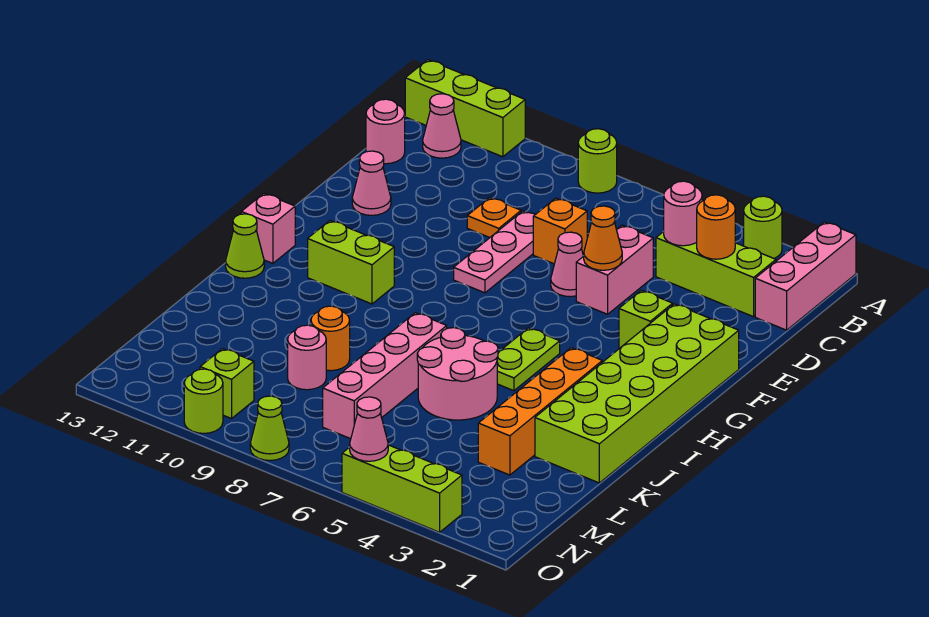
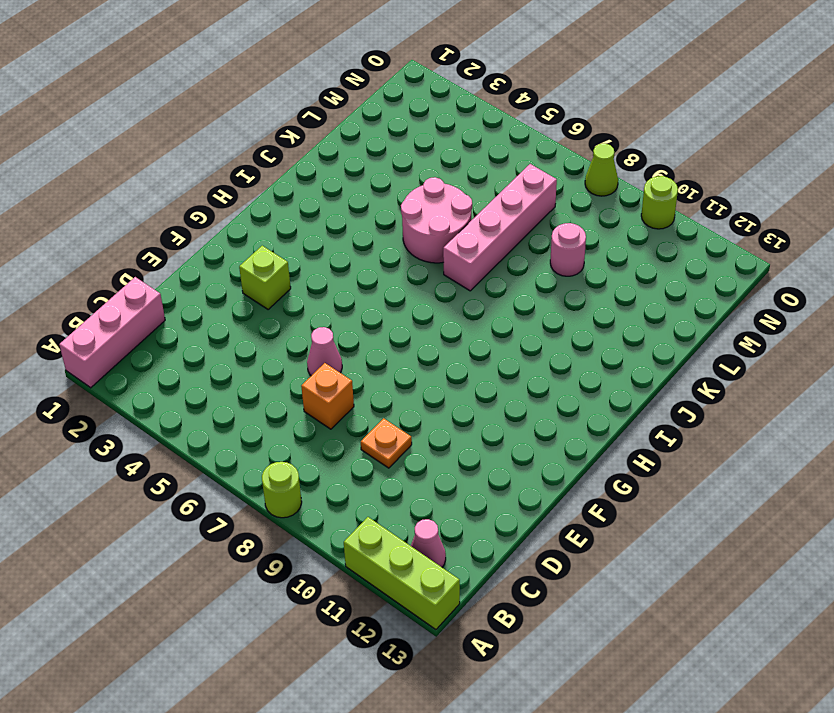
none -> lime 1x1 round brick [744,196,782,259]
none -> lime 1x3 brick [656,232,776,317]
none -> pink 1x1 round brick [366,99,405,164]
none -> pink 1x2 brick [576,225,653,314]

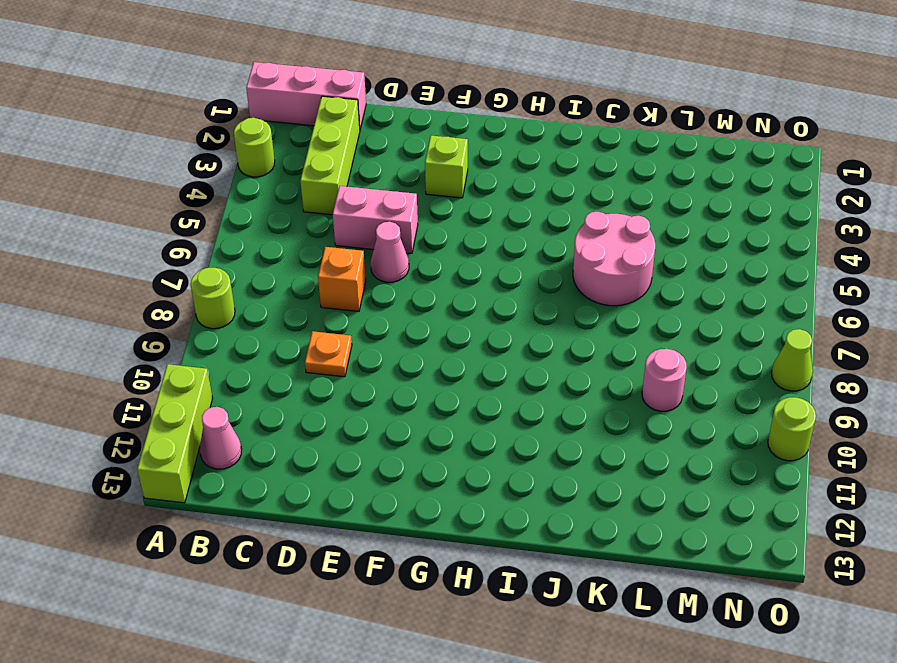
none -> pink 1x1 round brick [366,99,405,164]
none -> pink 1x3 plate [454,211,535,293]
none -> pink 1x1 cone [352,151,391,215]
none -> lime 2x6 brick [535,304,739,483]

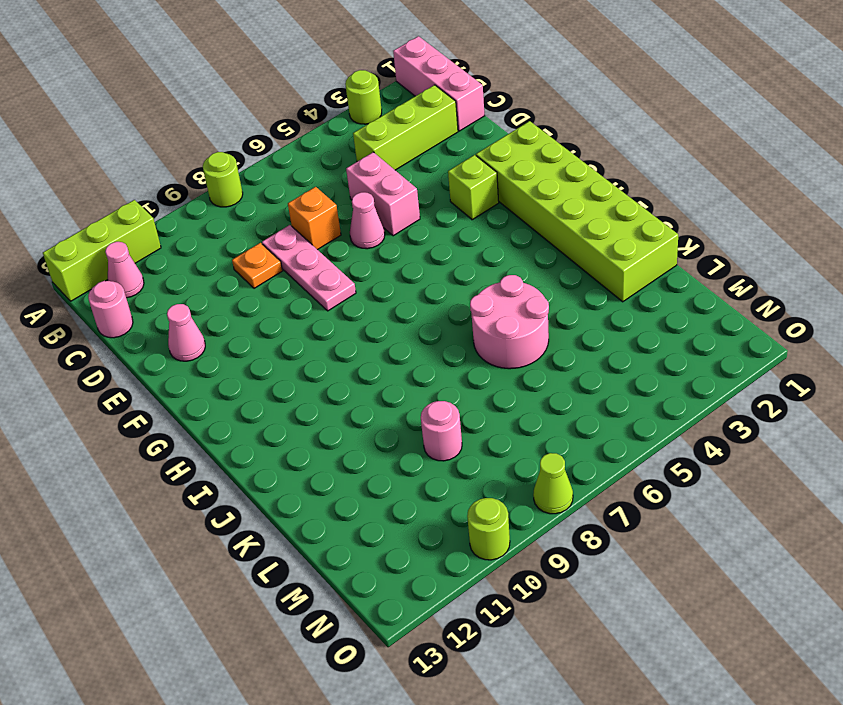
none -> lime 1x2 plate [497,328,560,391]
none -> lime 1x2 brick [308,221,394,304]
none -> pink 1x1 brick [241,193,295,263]
none -> orange 1x4 brick [478,348,602,475]

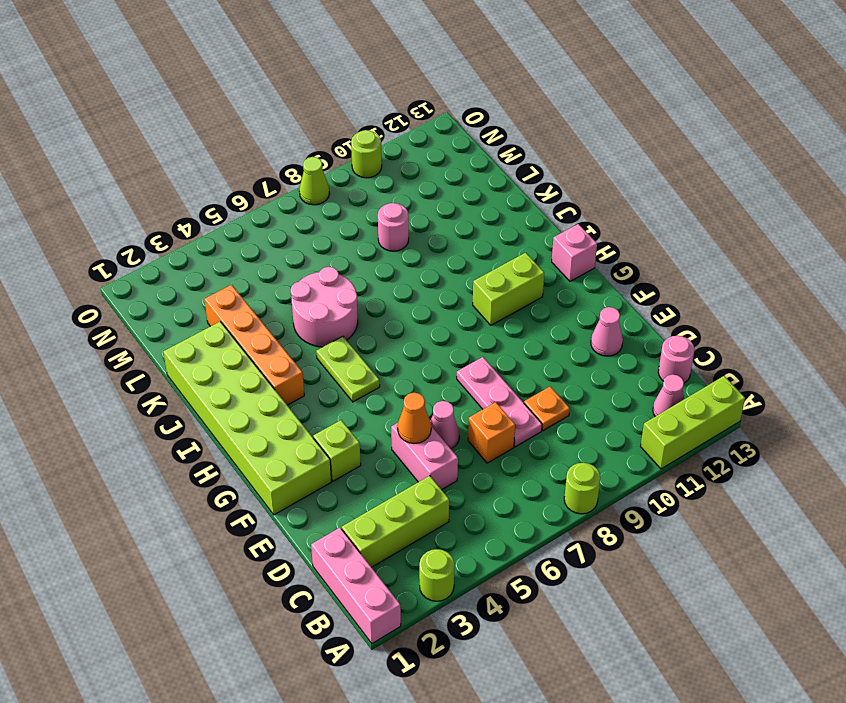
none -> lime 1x1 cone [226,214,264,278]
none -> pink 1x4 brick [323,313,447,439]
none -> orange 1x1 round brick [311,306,350,371]
none -> lime 1x1 brick [200,349,254,419]

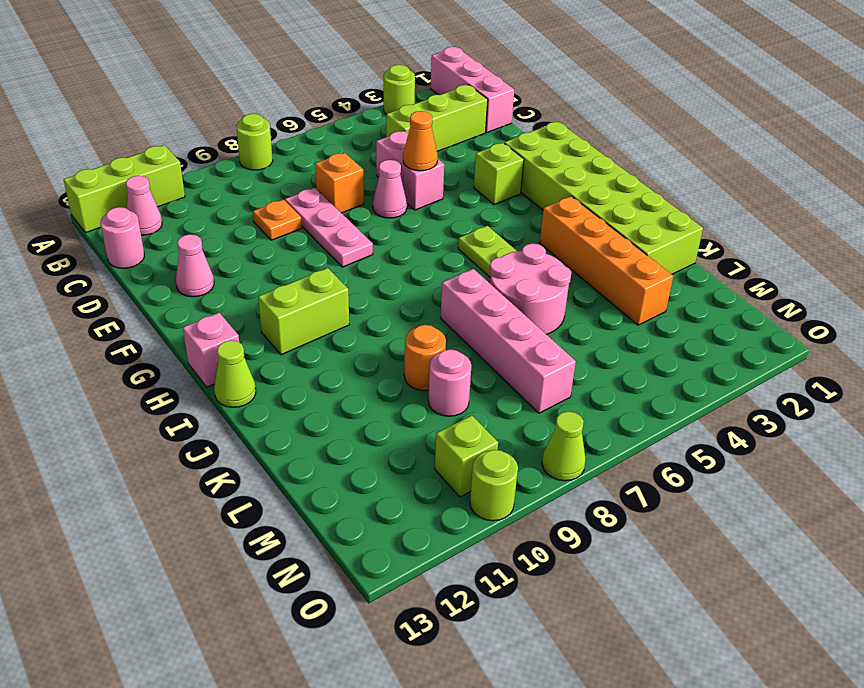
none -> lime 1x3 brick [342,445,462,532]
none -> orange 1x1 round brick [697,195,735,259]
none -> pink 1x1 round brick [664,181,702,246]
none -> pink 1x1 cone [350,397,388,461]

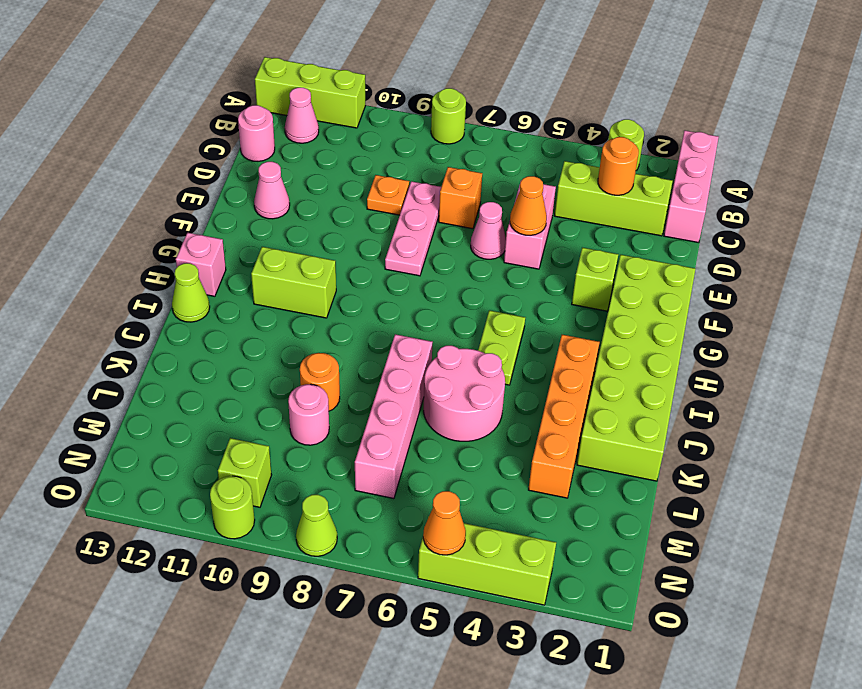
orange 1x1 cone [423,491,466,555] -> pink 1x1 cone [350,397,388,461]
none -> pink 1x1 round brick [664,181,702,246]

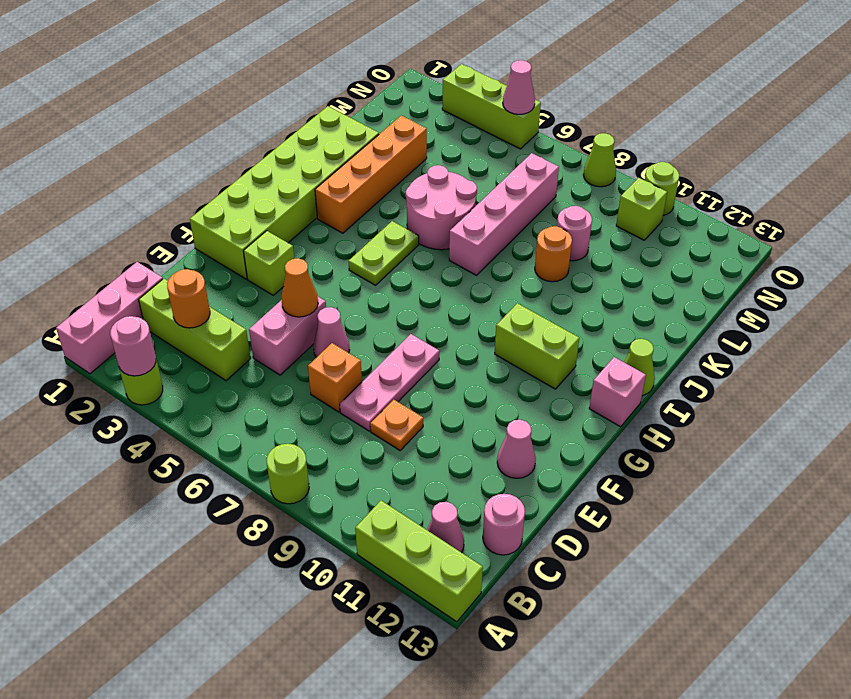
pink 1x1 round brick [110,316,156,376] -> pink 1x1 round brick moved to [664,181,702,246]

